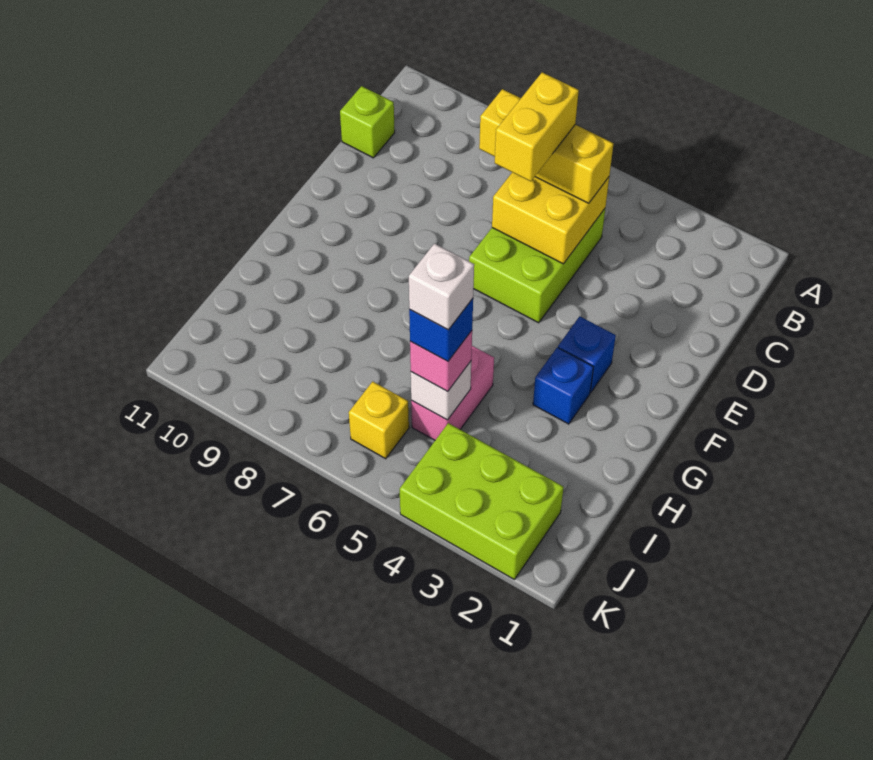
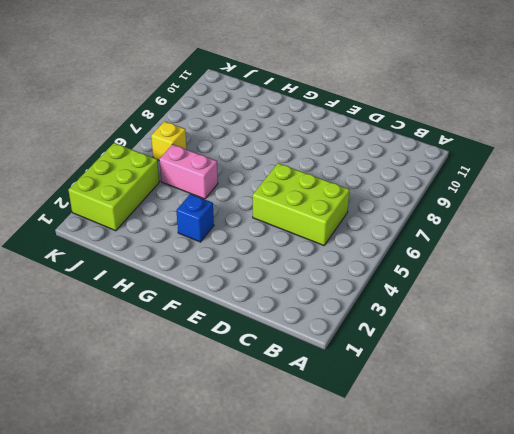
none -> lime 1x1 brick [340,86,395,158]
none -> blue 1x1 brick [558,316,616,392]
none -> yellow 2x2 brick [492,172,609,264]

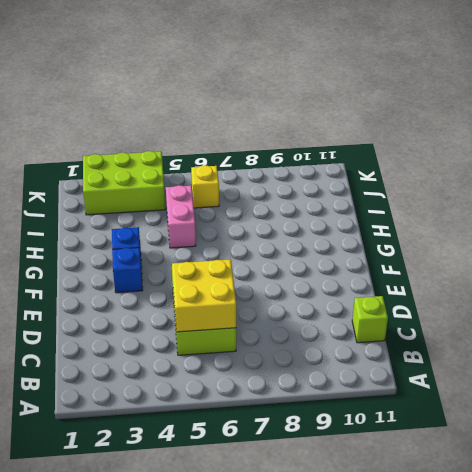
none -> white 1x1 brick [411,361,471,420]
none -> yellow 1x3 brick [479,89,613,203]
none -> pink 1x1 brick [410,331,472,391]

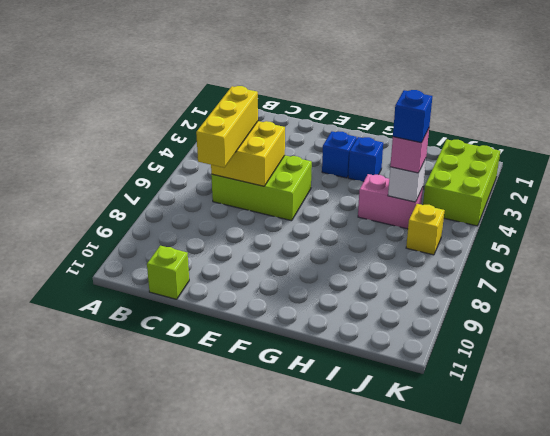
none -> yellow 1x2 brick [495,72,579,181]
none -> white 1x1 brick [409,244,474,330]

